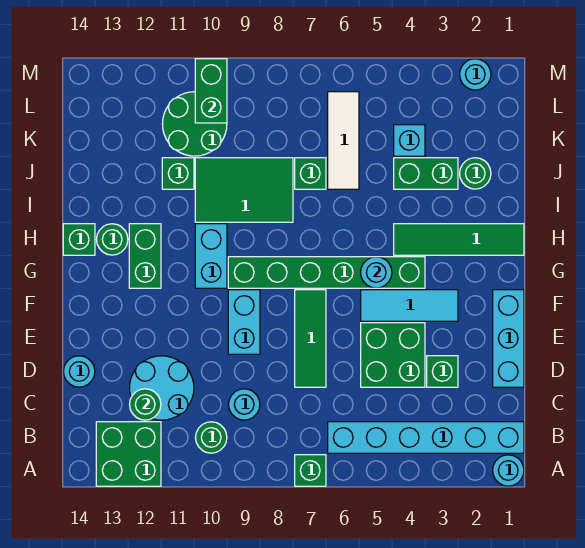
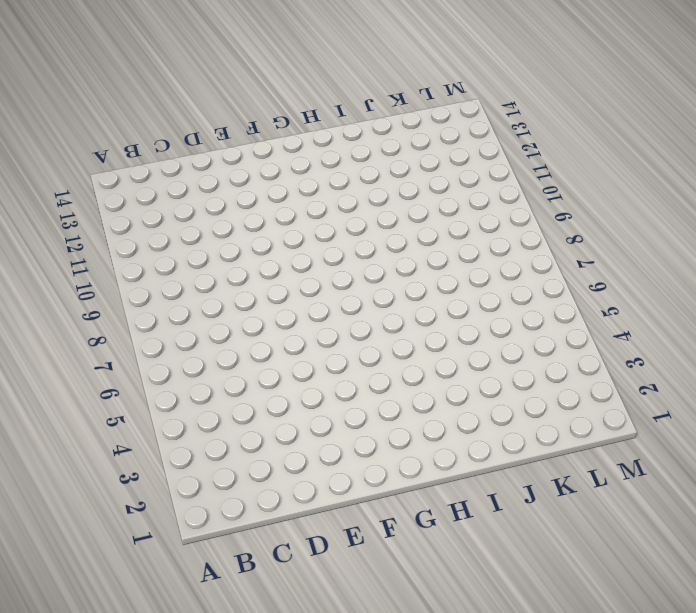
none -> cyan 1x1 round brick [493,455,524,486]
none -> green 1x1 brick [295,455,326,486]
none -> green 2x2 brick [96,422,161,486]
none -> cyan 1x6 brick [328,422,524,453]

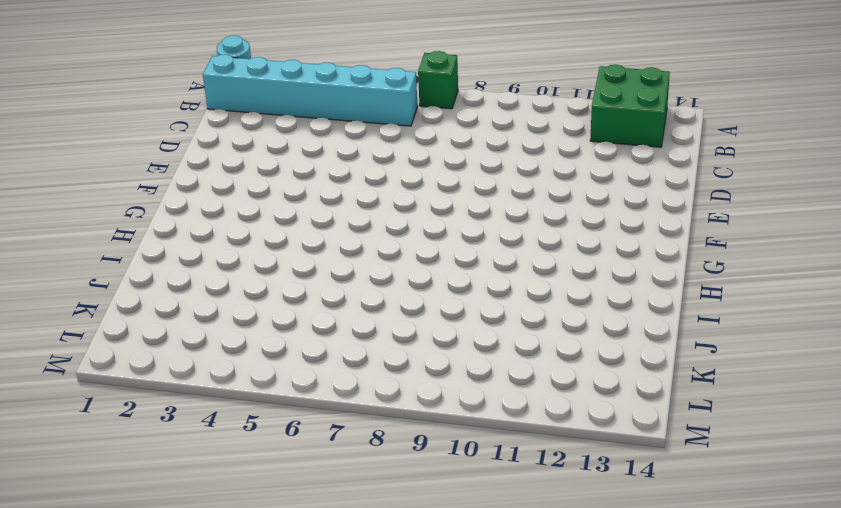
none -> green 1x1 round brick [196,422,227,453]
none -> cyan 1x1 round brick [229,389,260,420]
none -> cyan 2x2 round brick [130,356,194,420]
none -> cyan 1x3 brick [493,290,524,387]

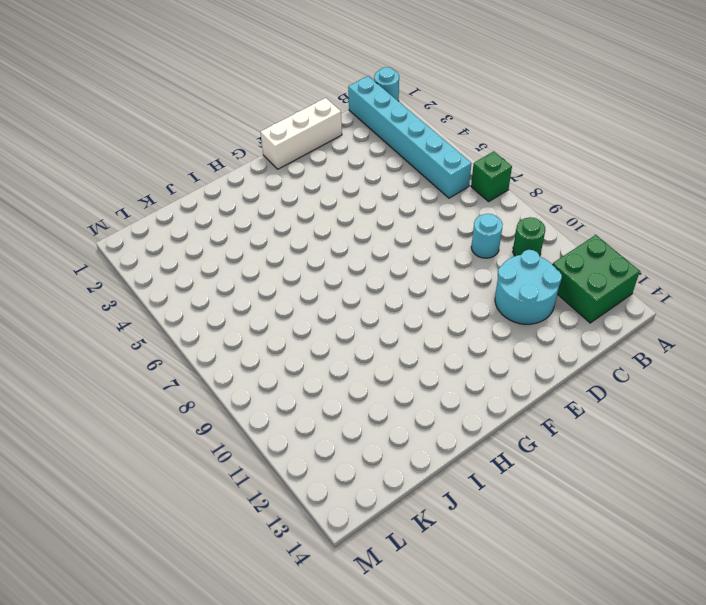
white 1x3 brick [260,98,342,169] -> cyan 1x3 brick [493,290,524,387]
none -> green 1x1 brick [427,356,458,387]
none -> green 2x2 brick [361,323,425,387]
none -> green 1x3 tile [295,290,326,387]
none -> cyan 1x1 round brick [64,356,95,387]

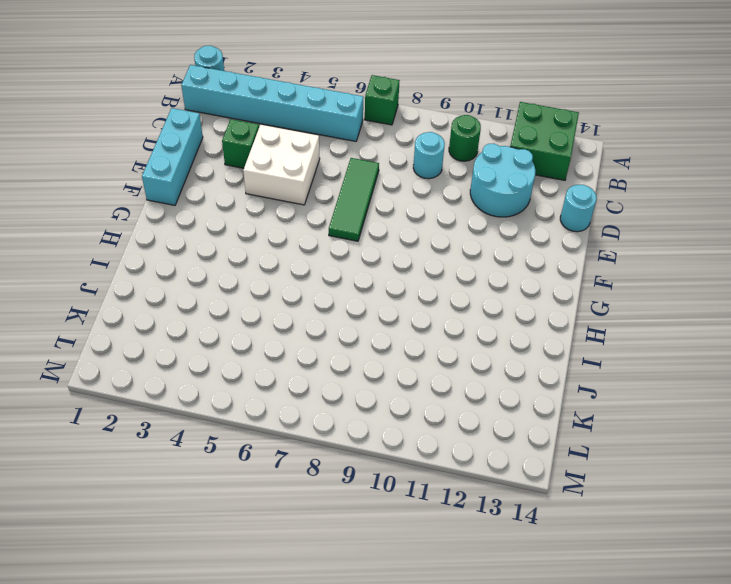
white 2x2 brick [243,125,320,205] -> green 2x2 brick [361,323,425,387]
none -> cyan 1x2 brick [228,290,260,354]
none -> cyan 1x3 tile [361,290,458,321]
none -> green 1x6 brick [228,257,425,288]
none -> cyan 1x2 brick [195,224,227,288]

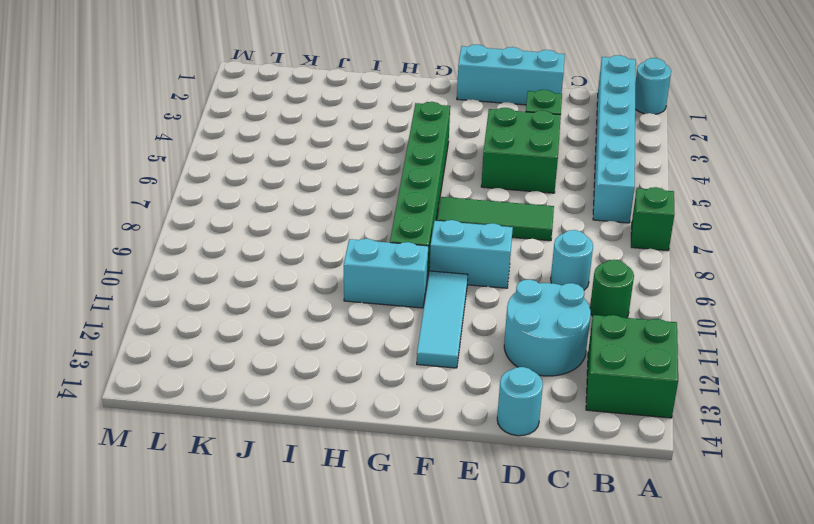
cyan 1x3 tile [417,271,468,368] -> cyan 1x3 tile moved to [361,290,458,321]
none -> green 1x2 brick [129,224,161,288]
none -> green 1x4 tile [394,224,524,255]
none -> green 1x1 round brick [97,224,128,255]
none -> green 1x1 brick [63,224,95,255]

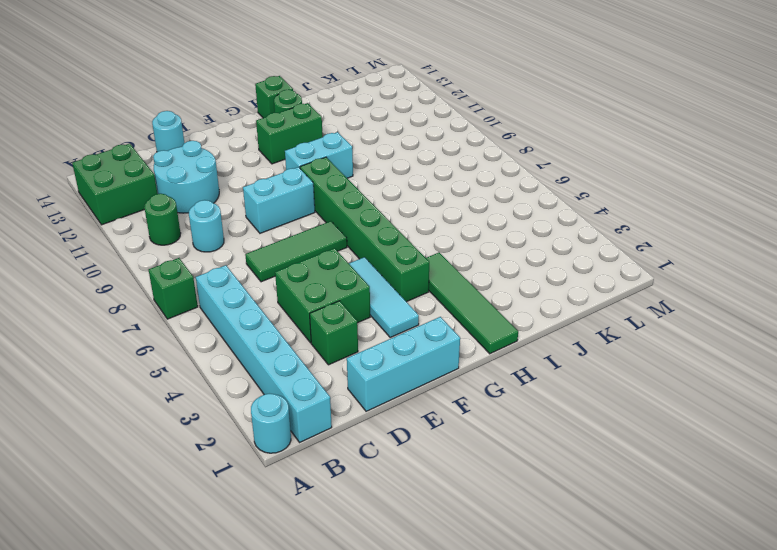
none -> green 2x3 tile [195,158,293,222]
none -> green 1x1 round brick [460,158,491,189]
none -> green 1x2 brick [394,158,458,189]
none -> white 1x3 tile [328,92,359,189]

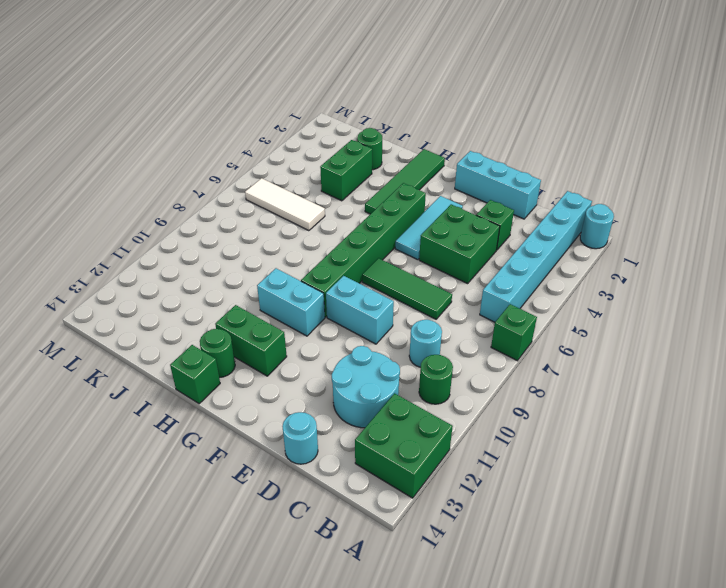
none -> green 2x3 tile [195,158,293,222]
none -> green 1x1 brick [295,158,326,189]
none -> green 1x1 brick [162,158,194,189]
none -> cyan 1x1 brick [394,125,425,156]

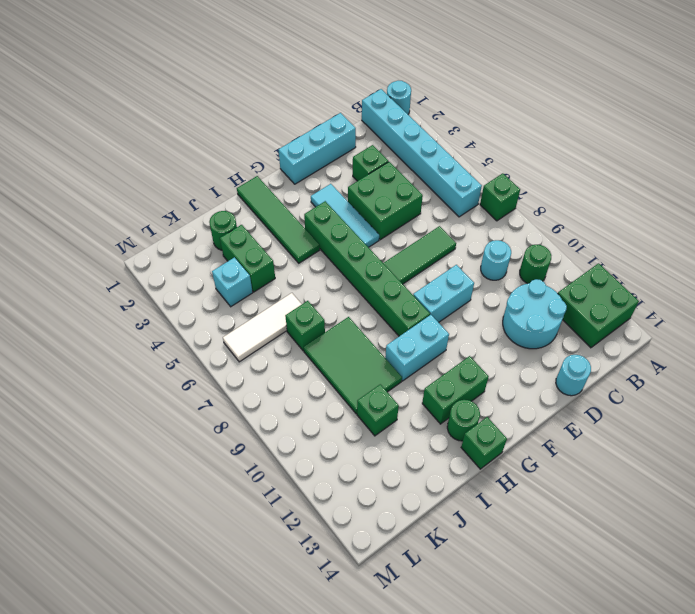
none -> green 2x2 round brick [163,92,227,156]
none -> cyan 1x1 round brick [460,59,491,90]
none -> green 1x1 round brick [130,389,161,420]
none -> cyan 1x1 round brick [361,257,392,288]

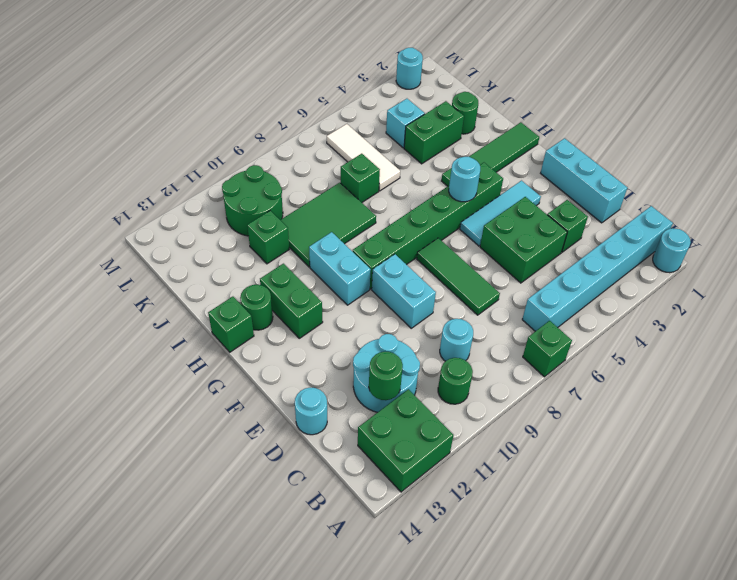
none -> green 1x2 brick [195,59,227,123]

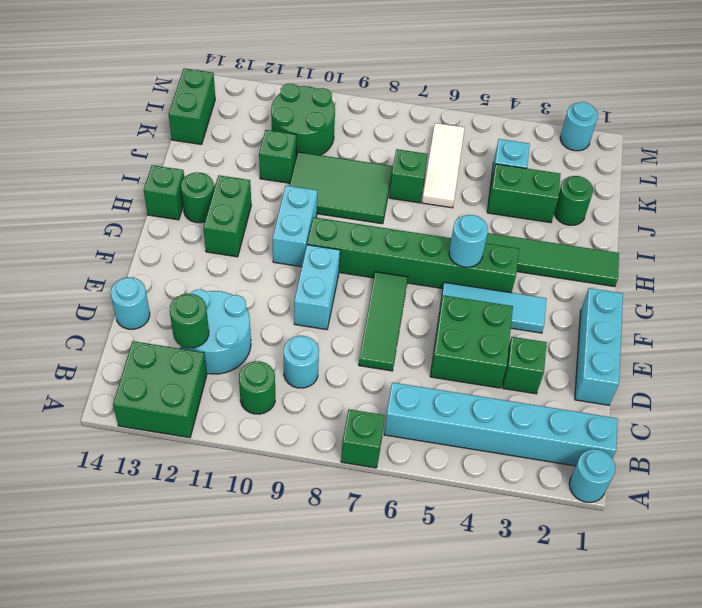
green 1x2 brick [169,68,215,144] -> green 1x2 brick moved to [195,59,227,123]

